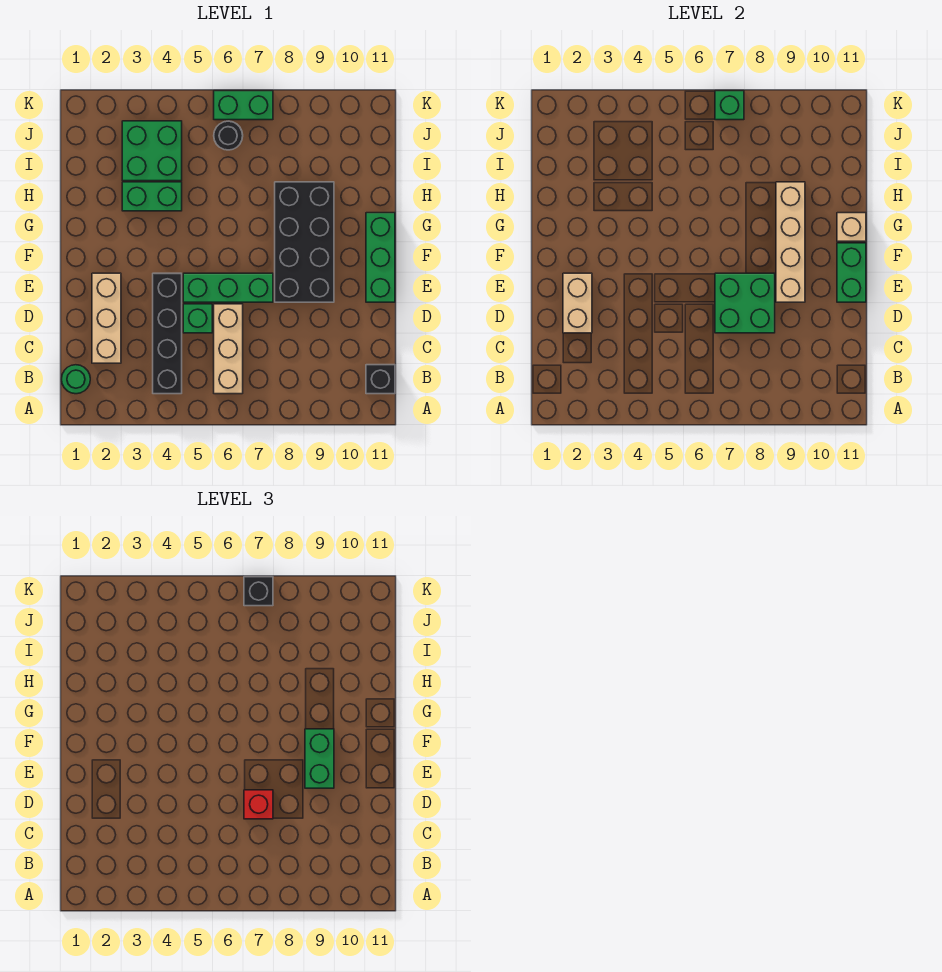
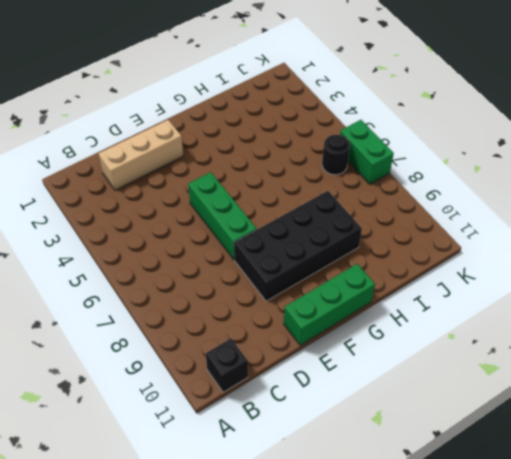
none -> green 1x1 round brick [62,365,90,394]
none -> black 1x4 brick [153,273,182,394]
none -> tan 1x3 brick [214,304,243,394]

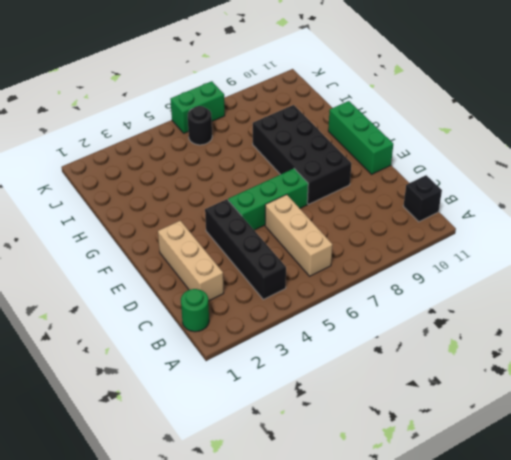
none -> green 1x1 brick [183,304,212,333]
none -> green 1x2 brick [122,182,182,211]
none -> green 2x2 brick [122,121,182,181]

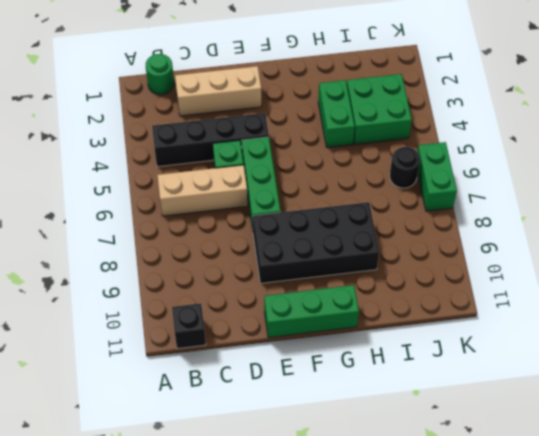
none -> tan 1x2 brick [563,273,592,333]
none -> green 2x2 brick [715,273,775,333]
none -> tan 1x4 brick [776,182,805,302]

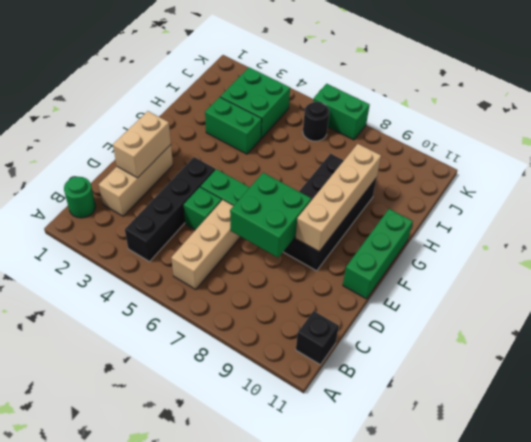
none -> green 1x2 brick [837,243,866,302]
none -> tan 1x1 brick [837,213,866,241]
none -> green 1x1 brick [715,91,744,120]

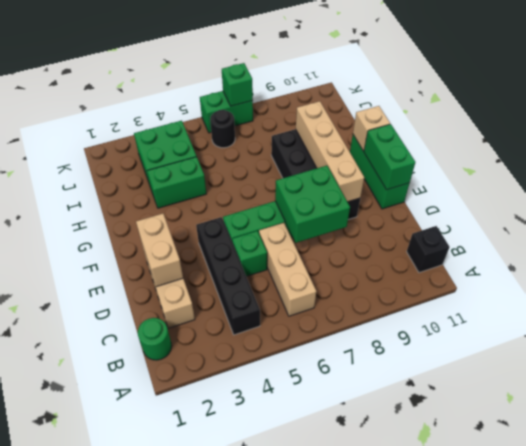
none -> red 1x1 brick [244,790,273,819]
none -> green 1x2 brick [305,729,334,788]
none -> black 1x1 brick [244,577,273,606]

